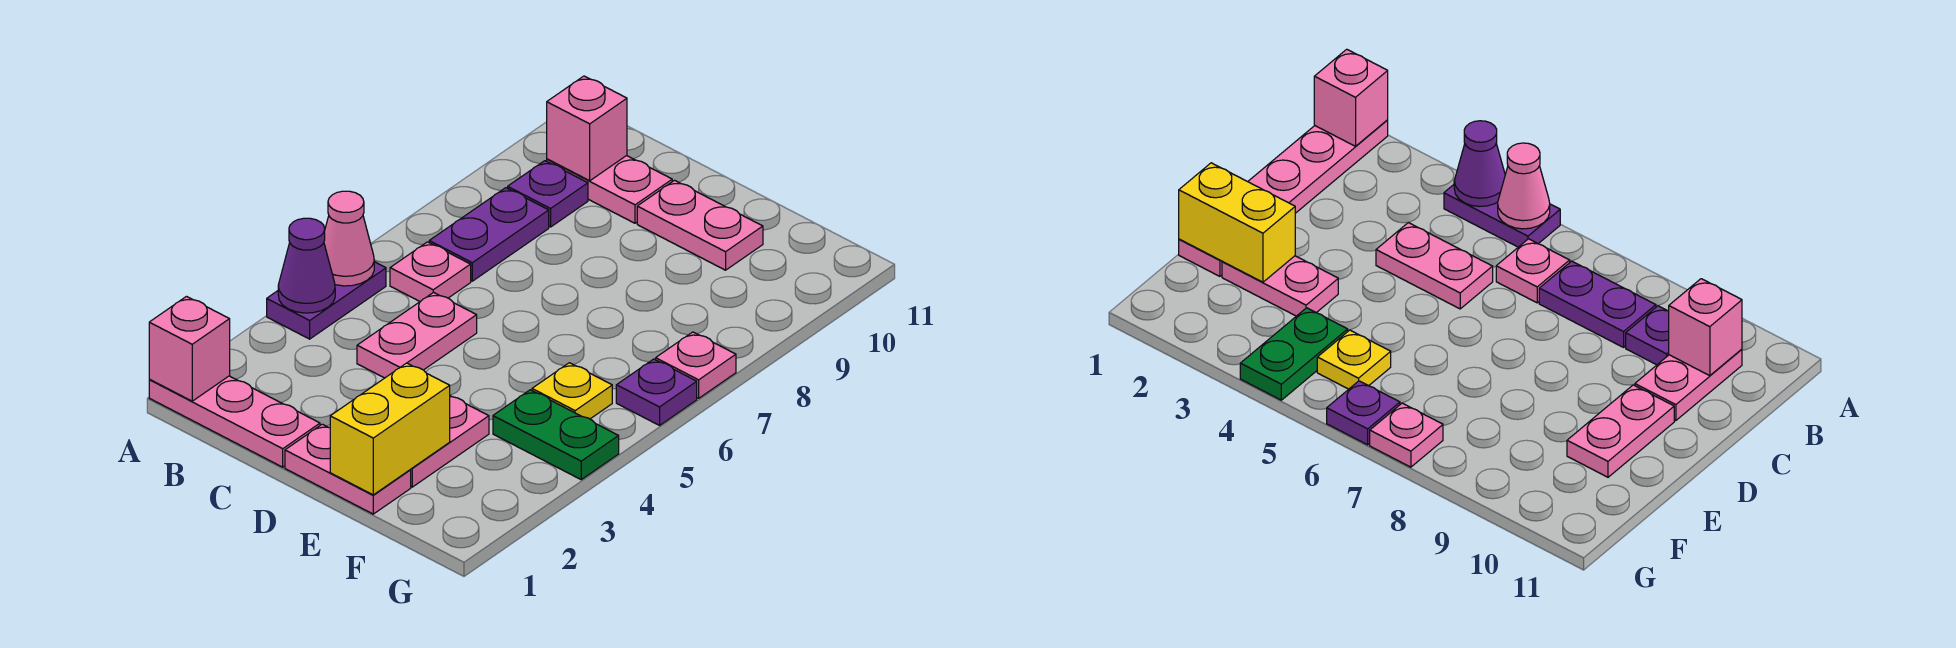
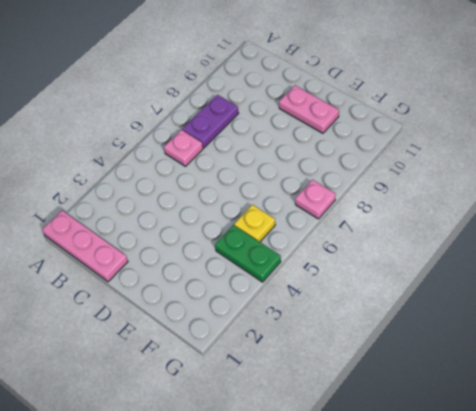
none -> purple 1x2 plate [267,262,386,339]
none -> purple 1x1 plate [508,161,588,227]
none -> pink 1x2 plate [547,156,672,223]

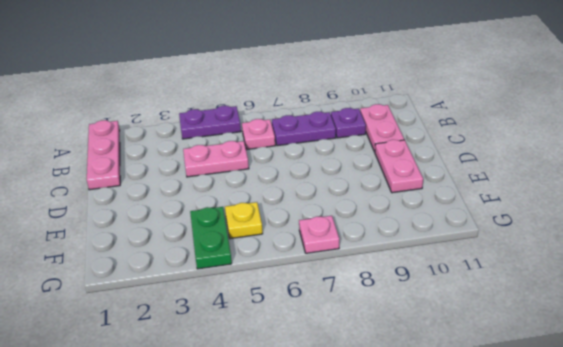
none -> pink 1x2 plate [285,424,411,514]
none -> pink 1x2 plate [410,396,489,487]
none -> purple 1x1 plate [616,359,697,425]

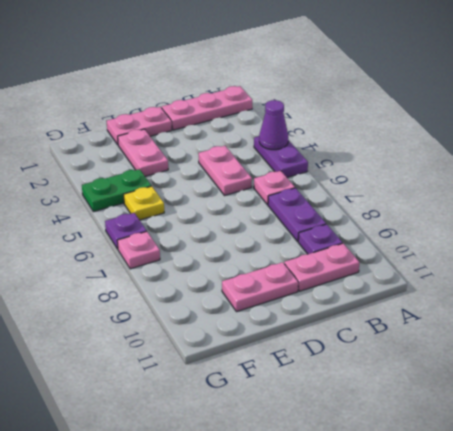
none -> pink 1x1 brick [149,297,230,401]
none -> pink 1x1 cone [324,191,374,286]
none -> pink 1x1 brick [547,76,627,181]

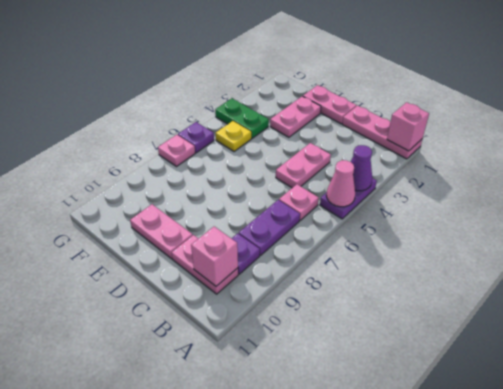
none -> yellow 1x2 brick [330,363,450,495]

